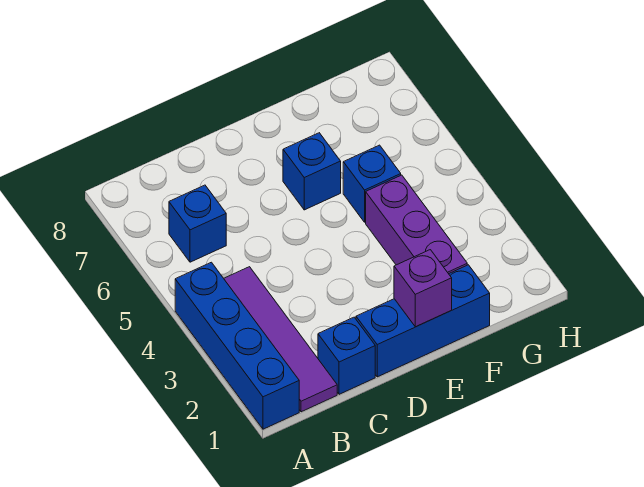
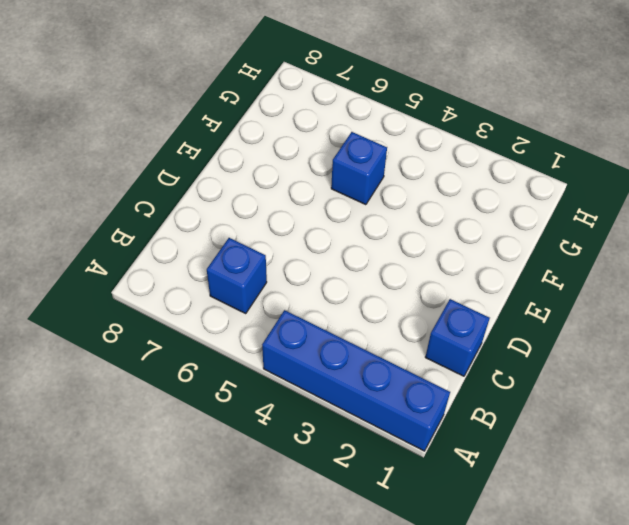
none -> purple 1x4 tile [224,267,337,412]
none -> blue 1x3 brick [356,265,490,377]

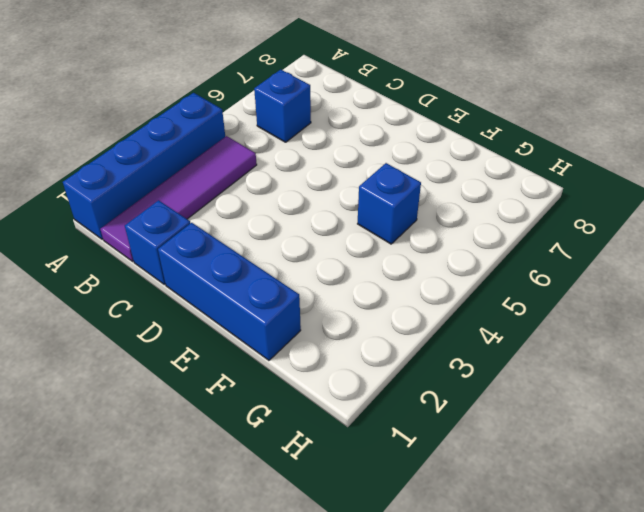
none -> blue 1x1 brick [283,133,341,210]
none -> purple 1x3 brick [366,175,467,274]

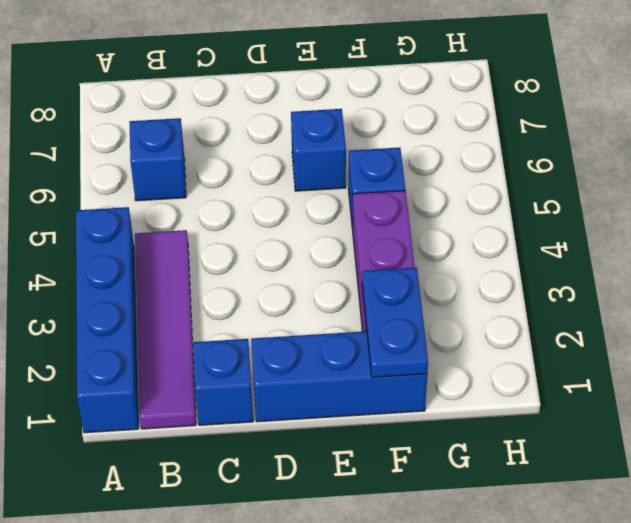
blue 1x2 plate [362,267,428,377] -> none
none -> purple 1x1 brick [394,250,452,327]

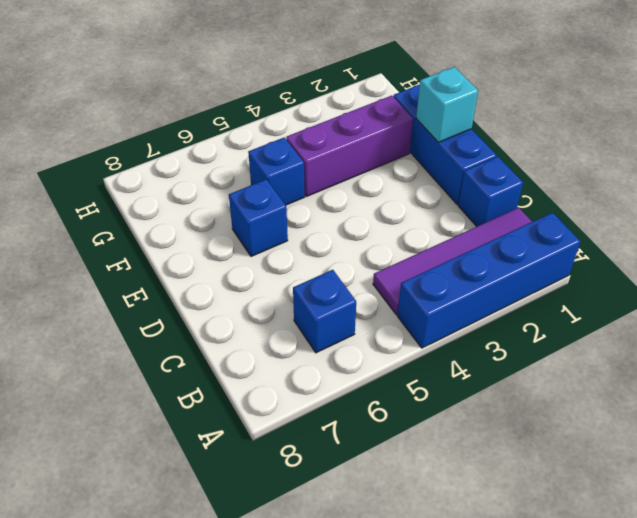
cyan 1x1 brick [416,67,478,142] -> purple 1x1 brick [394,250,452,327]

